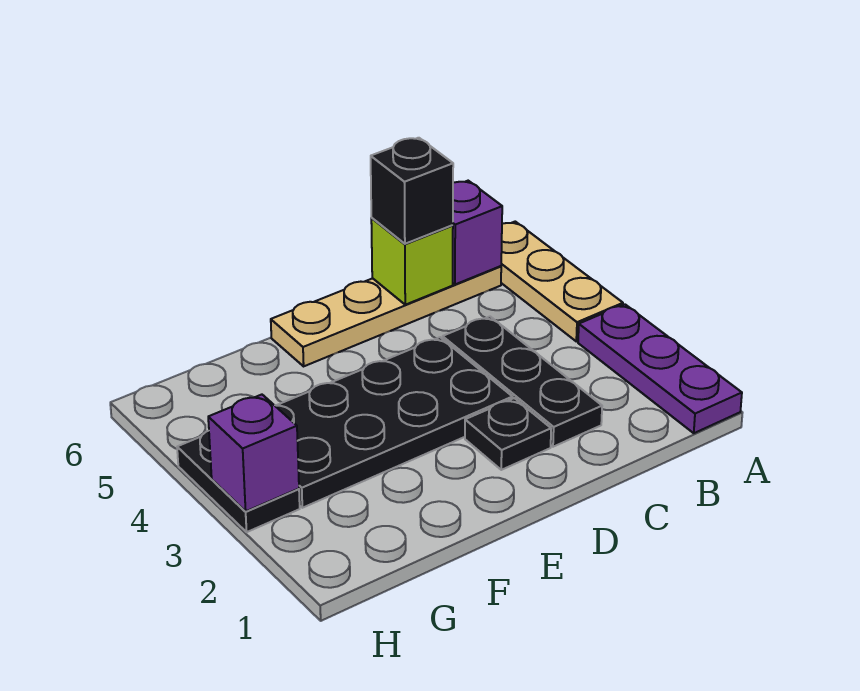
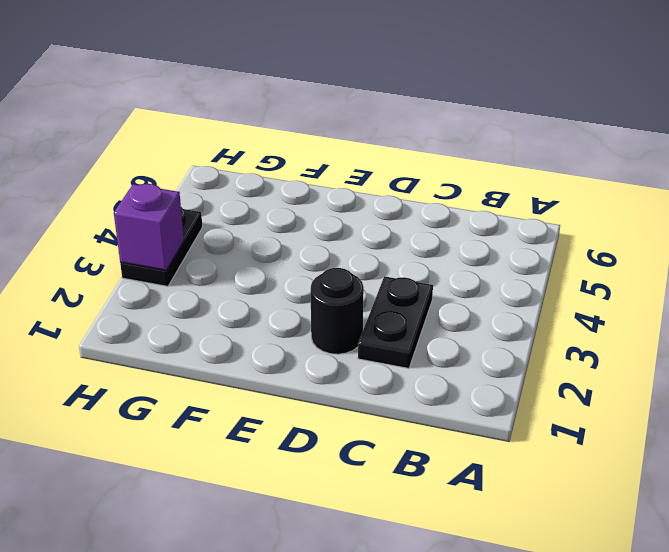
black 1x2 plate [358,276,433,368] -> black 1x3 plate [443,317,602,447]
black 1x1 round brick [311,268,364,354] -> black 1x1 plate [465,398,551,470]
none -> purple 1x3 plate [578,304,742,433]
none -> tan 1x3 plate [501,222,623,341]

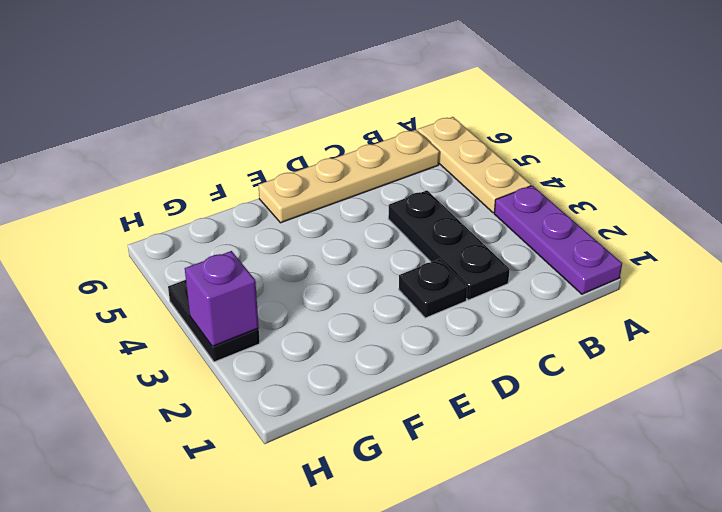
none -> black 2x4 plate [275,337,513,508]
none -> purple 1x1 brick [453,181,502,284]

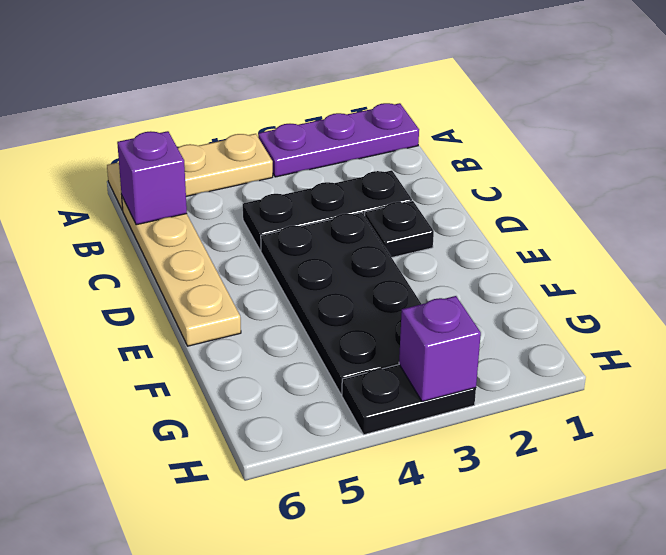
none -> lime 1x1 brick [371,218,453,305]
none -> black 1x1 brick [371,138,453,244]

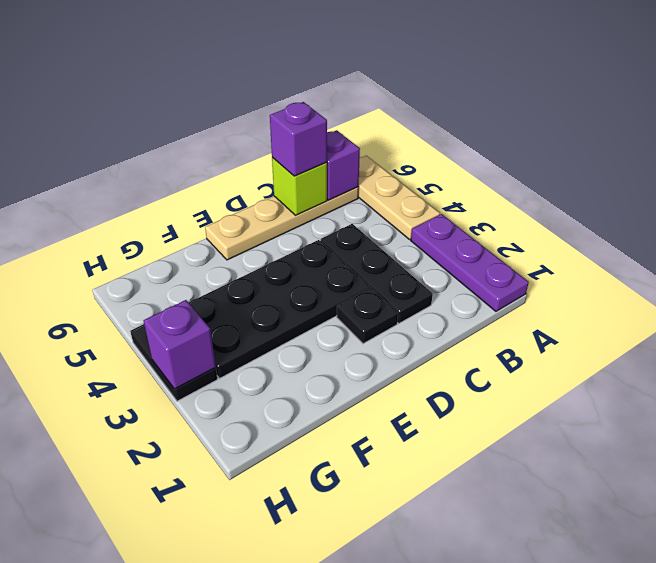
purple 1x1 brick [270,102,327,176] -> black 1x1 brick [371,138,453,244]

